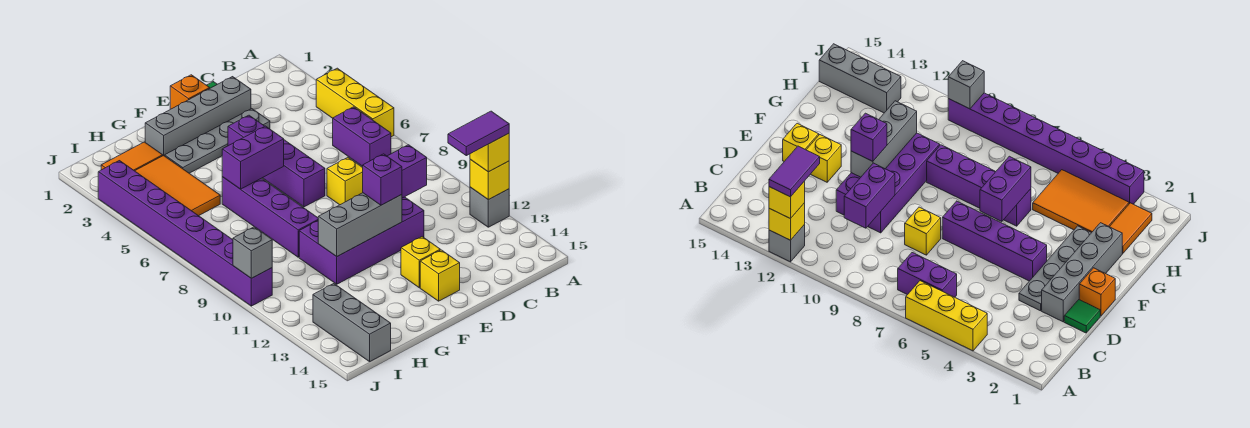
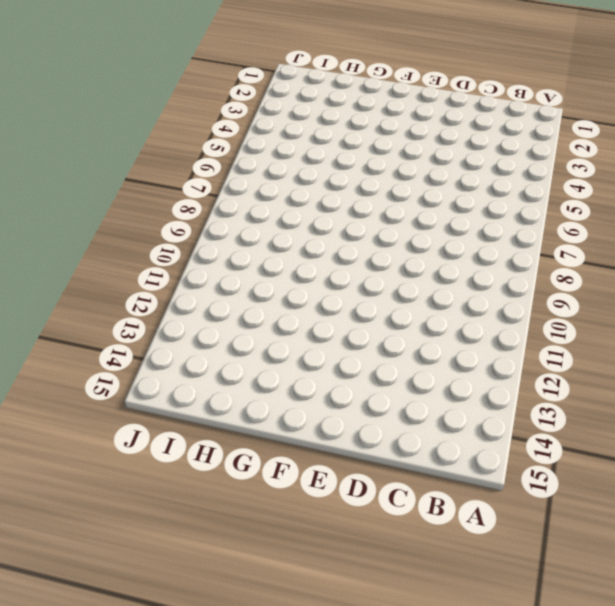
none -> yellow 1x3 brick [316,68,394,137]
none -> grey 1x1 brick [470,187,509,227]
none -> purple 1x2 brick [333,107,391,166]

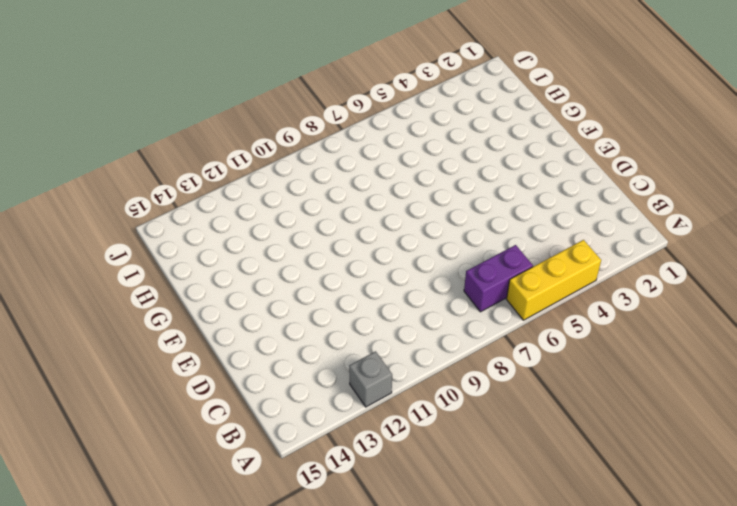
none -> green 1x1 tile [1064,300,1100,333]
none -> grey 1x4 brick [145,77,251,156]
none -> grey 1x4 plate [165,109,270,173]

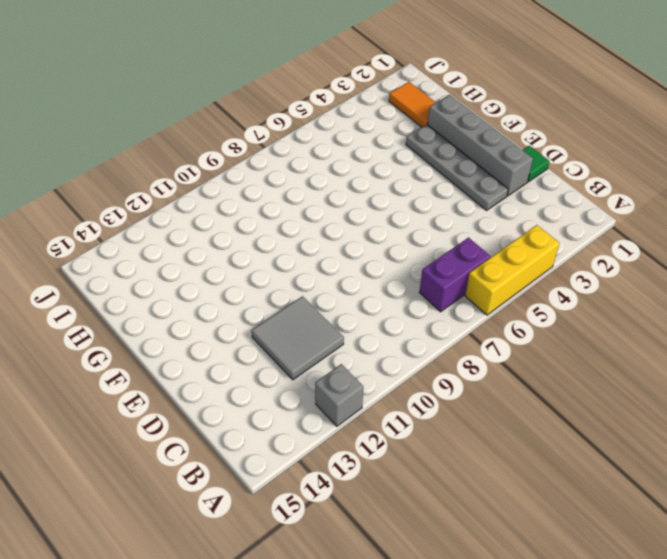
grey 2x2 tile [251,296,344,380] -> purple 2x4 brick [299,197,424,284]
none -> yellow 1x1 brick [327,158,363,205]
none -> orange 1x1 brick [170,75,210,109]
none -> purple 1x4 brick [228,115,325,207]

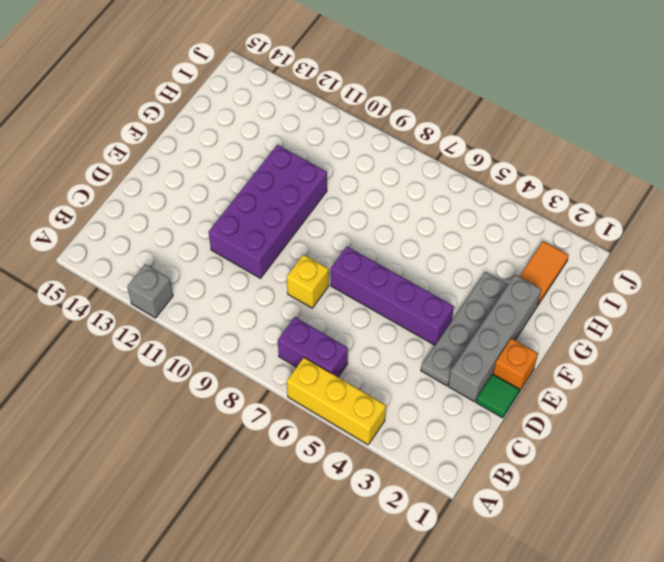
none -> yellow 1x1 brick [401,237,440,288]
none -> yellow 1x1 brick [420,250,460,301]
none -> purple 1x4 brick [222,177,318,257]

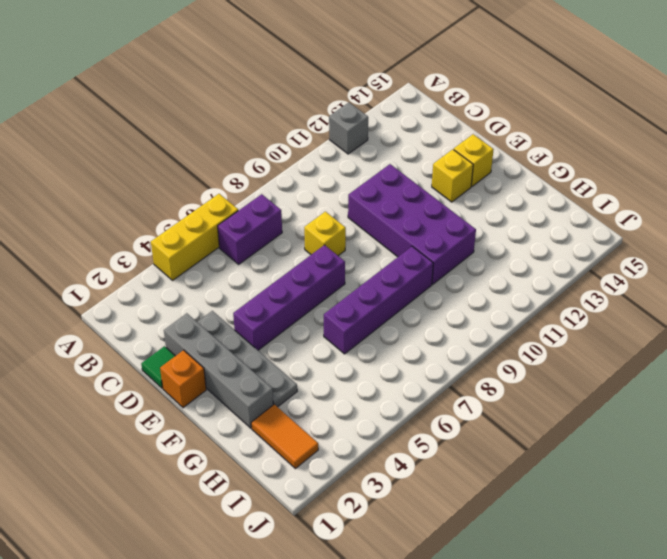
none -> orange 2x3 tile [135,155,220,216]
none -> grey 1x3 brick [313,284,391,362]
none -> purple 1x8 brick [98,161,272,306]

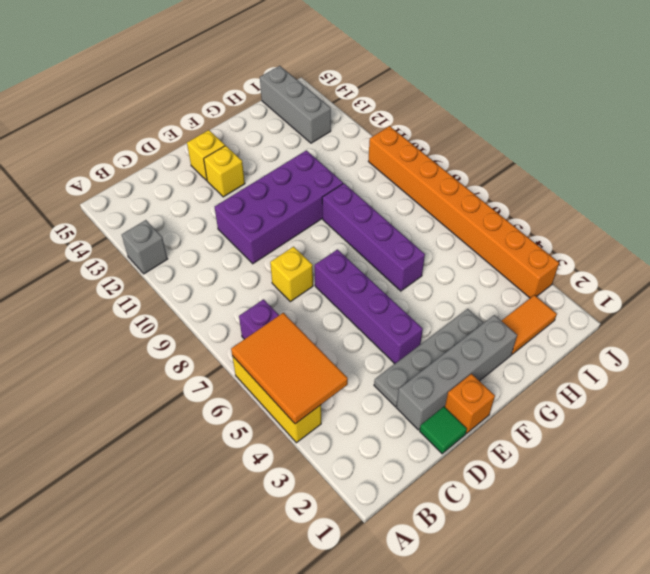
orange 2x3 tile [231,313,348,424] -> orange 2x3 tile moved to [135,155,220,216]
orange 1x8 brick [368,126,559,298] -> purple 1x8 brick [98,161,272,306]
none -> yellow 1x1 brick [470,160,509,200]
none -> purple 1x2 brick [387,145,427,198]
none -> grey 1x3 brick [318,193,402,256]

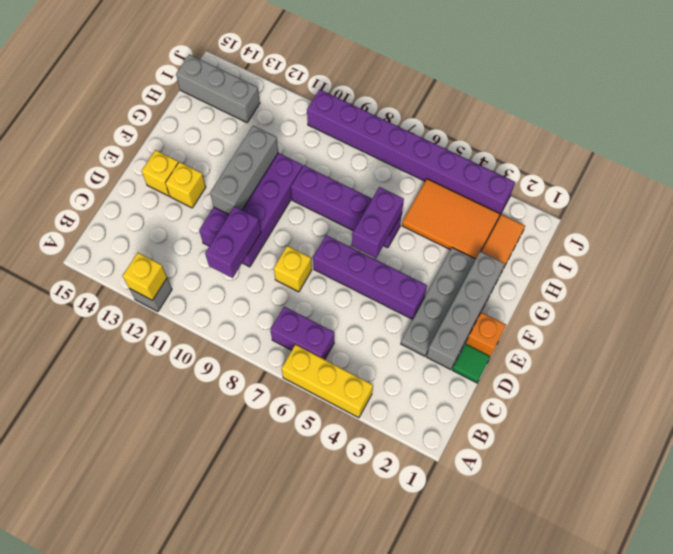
none -> grey 1x1 brick [233,227,272,278]
none -> yellow 1x1 brick [470,133,509,172]
none -> purple 1x1 brick [363,154,402,205]

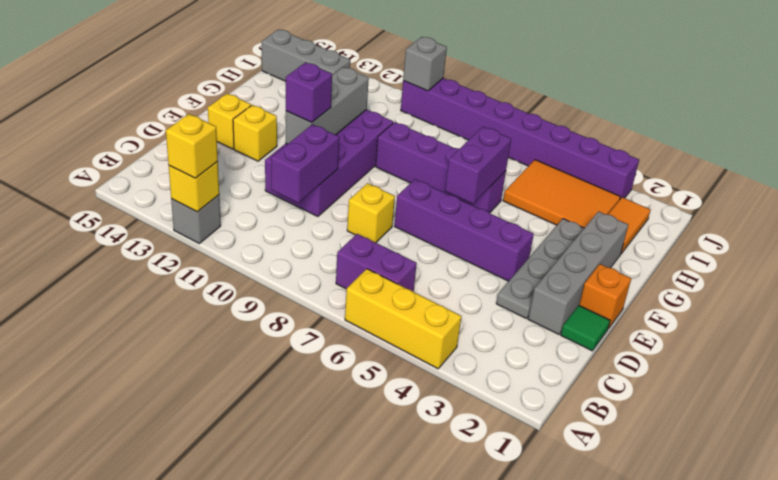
none -> purple 1x2 tile [448,111,509,156]

